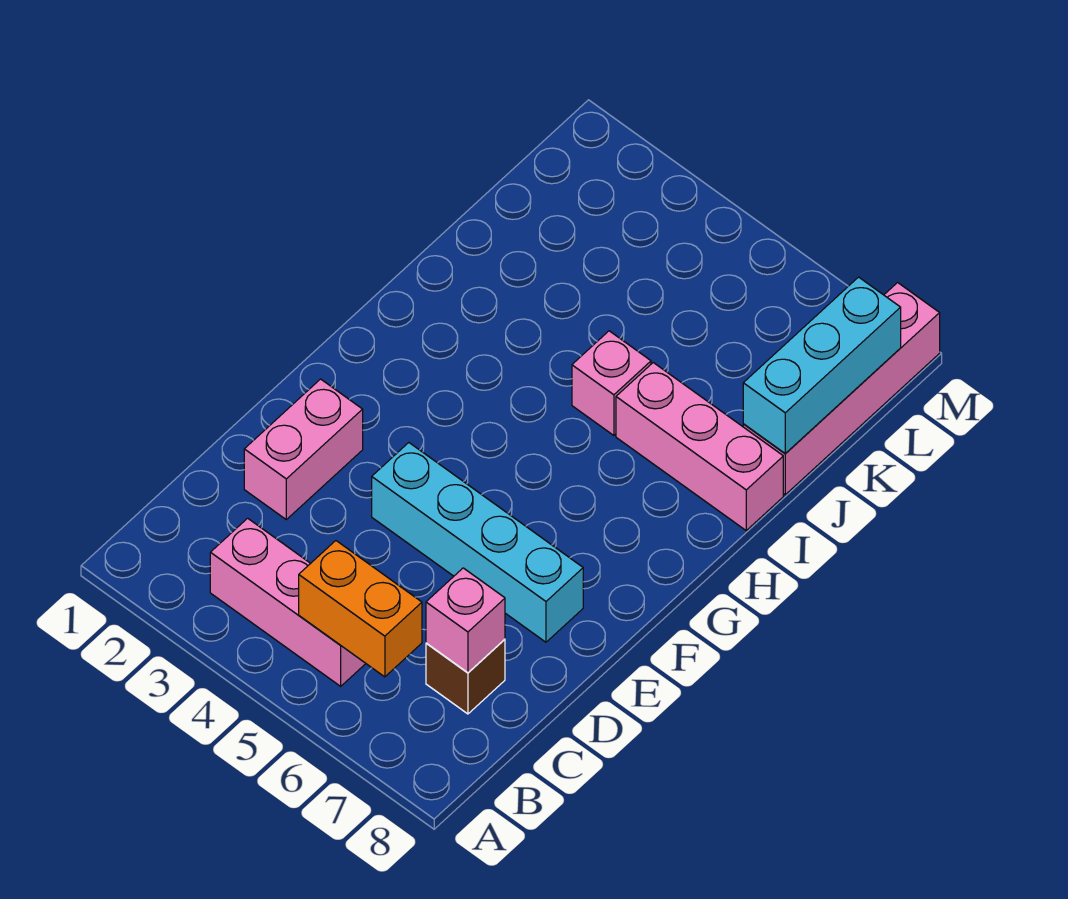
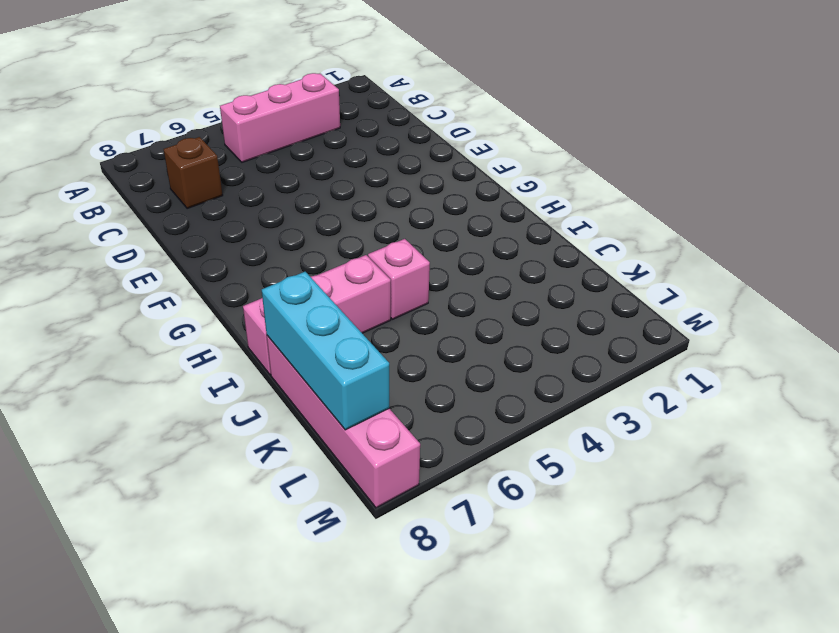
none -> pink 1x2 brick [244,379,363,519]
none -> cyan 1x4 brick [372,443,583,642]

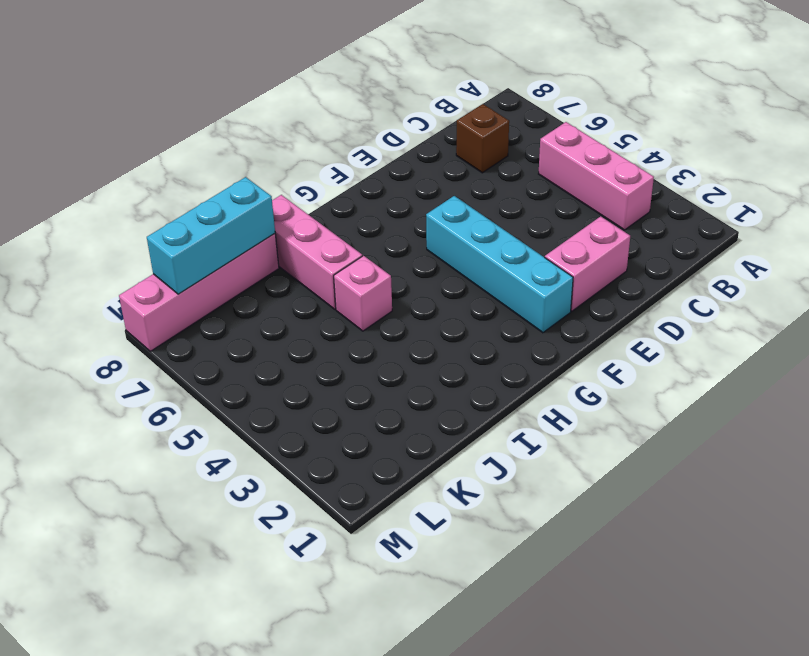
cyan 1x4 brick [426,196,573,333] -> cyan 1x4 brick moved to [372,443,583,642]
none -> orange 1x2 brick [299,541,422,677]
none -> pink 1x1 brick [426,568,505,673]

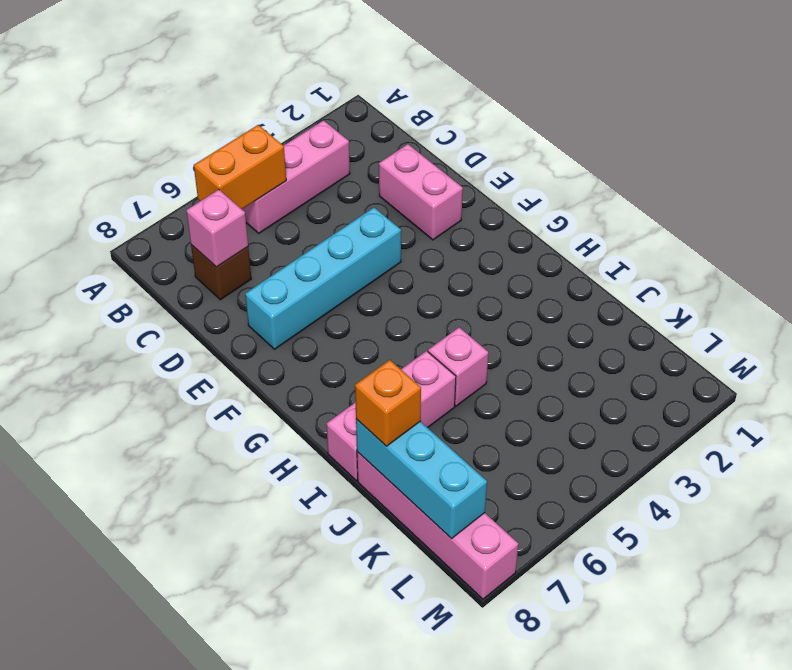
orange 1x1 brick [355,360,421,446] -> none

